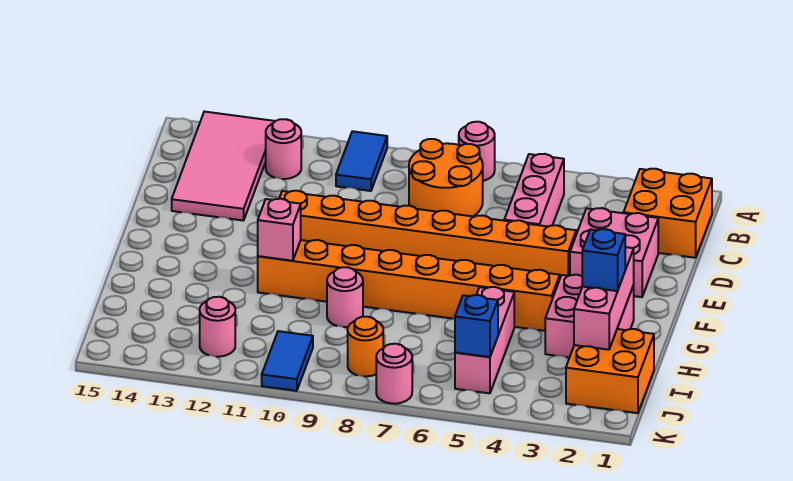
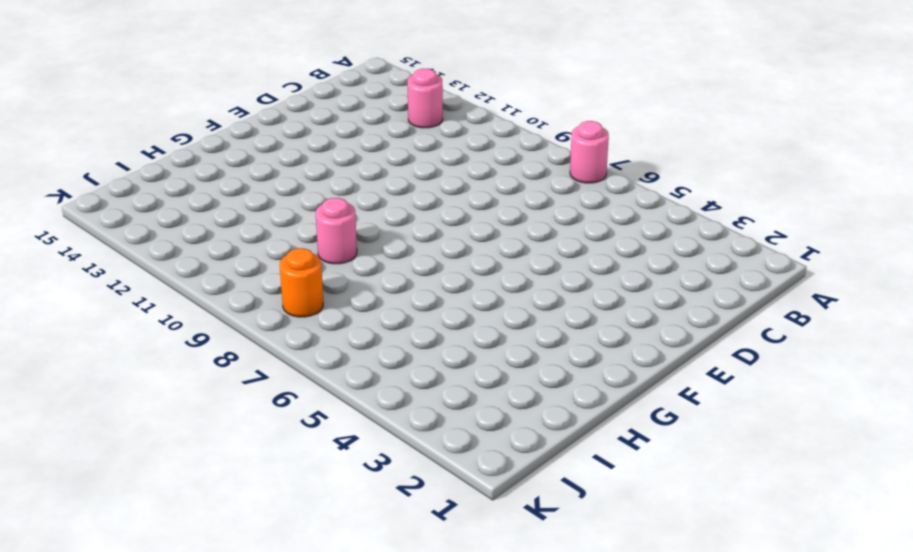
none -> blue 1x2 tile [336,131,387,191]
none -> pink 2x4 tile [172,112,275,221]
none -> orange 2x2 brick [624,169,712,258]

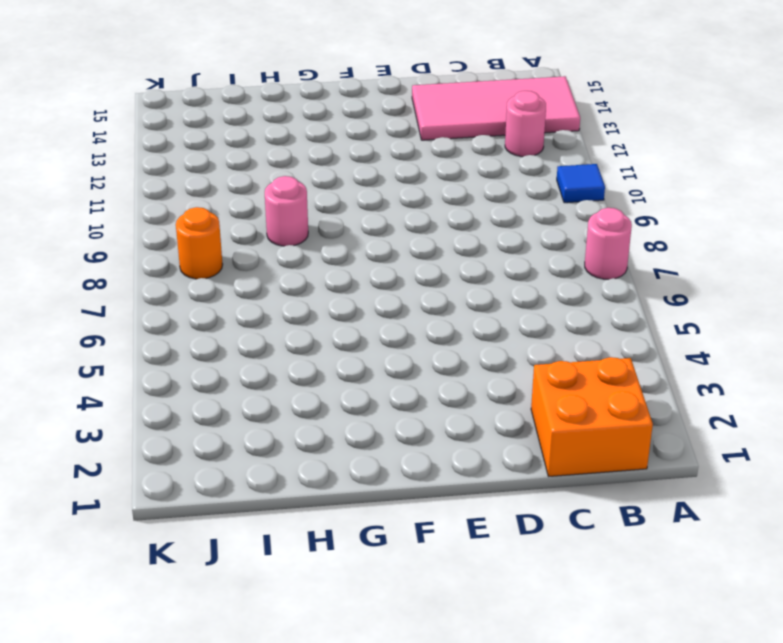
blue 1x1 tile [557,164,605,203] -> blue 1x2 tile [336,131,387,191]
none -> pink 1x3 brick [504,154,564,227]
none -> orange 2x2 round brick [409,139,483,216]
none -> pink 2x2 brick [570,208,658,297]

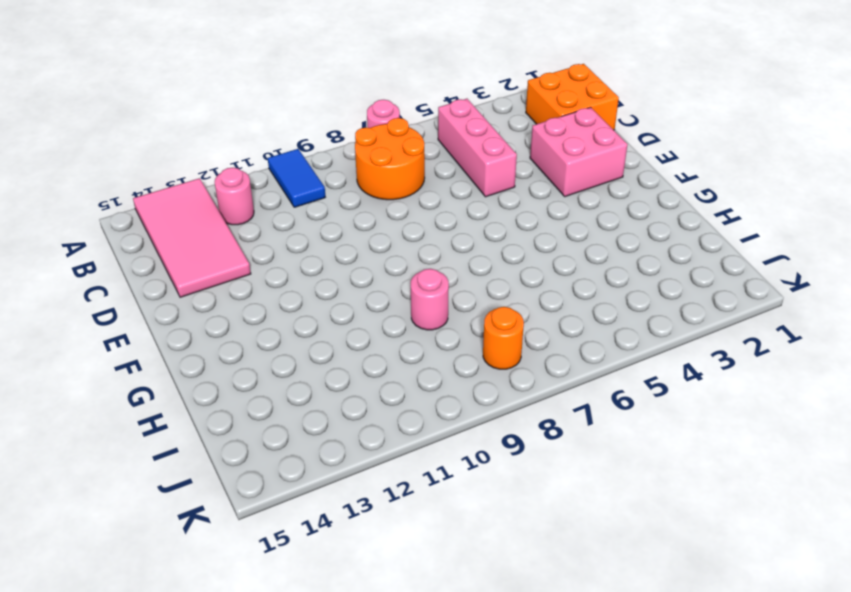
none -> orange 1x8 brick [279,191,576,278]
none -> pink 2x2 brick [545,275,634,357]
none -> orange 1x8 brick [258,240,560,331]

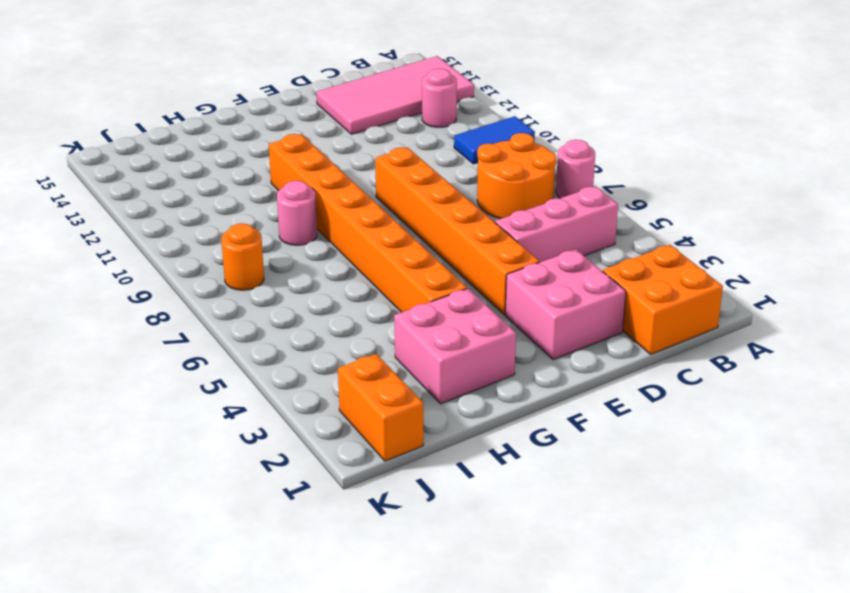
orange 1x6 brick [375,147,540,315] -> orange 1x8 brick [279,191,576,278]
orange 1x2 brick [338,354,423,461] -> orange 2x2 brick [566,329,654,413]
none -> pink 1x3 brick [455,287,514,393]
none -> blue 1x2 tile [262,331,313,391]
none -> pink 1x1 round brick [200,297,235,357]

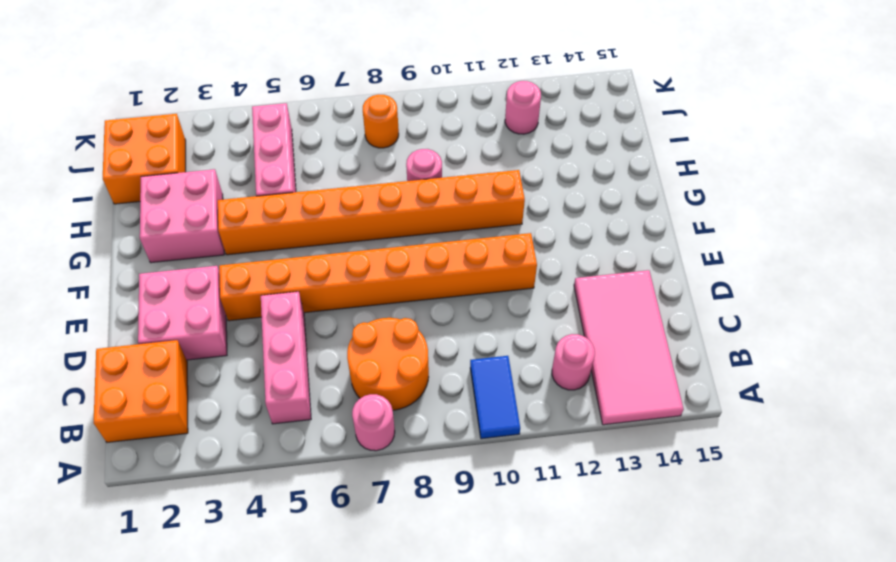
none -> blue 1x2 tile [262,331,313,391]
none -> pink 1x1 round brick [376,344,412,404]
none -> pink 1x3 brick [574,247,634,350]

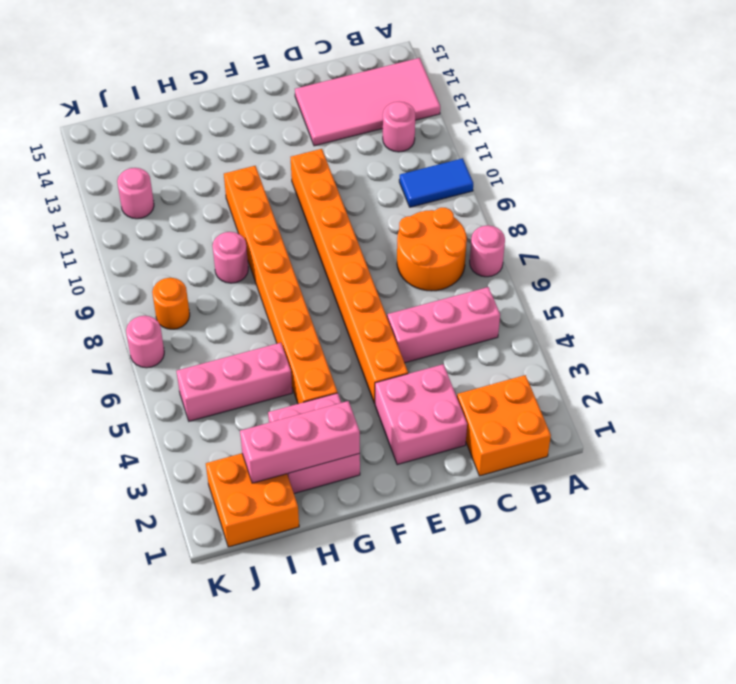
none -> blue 1x2 tile [262,331,313,391]
none -> pink 1x1 brick [258,199,301,261]
none -> blue 1x1 brick [455,295,498,357]

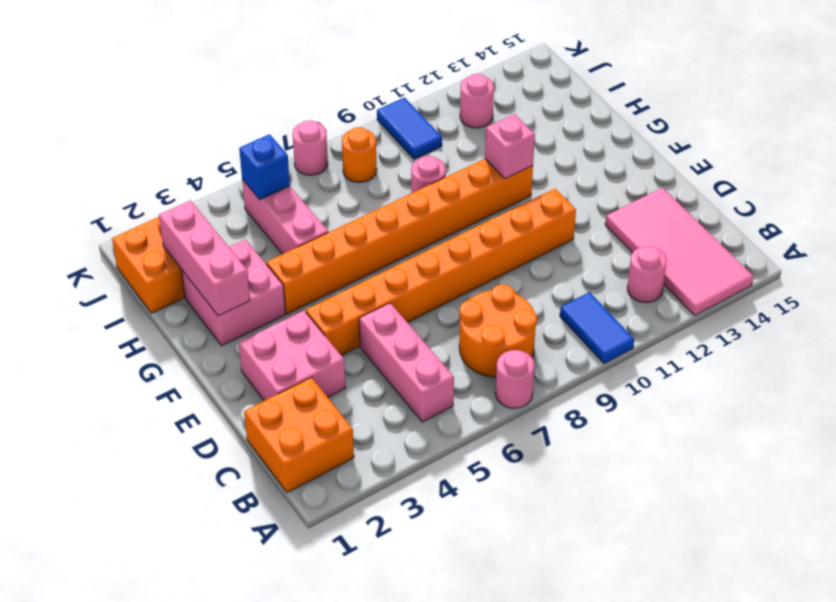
none -> blue 1x1 brick [582,229,625,291]

